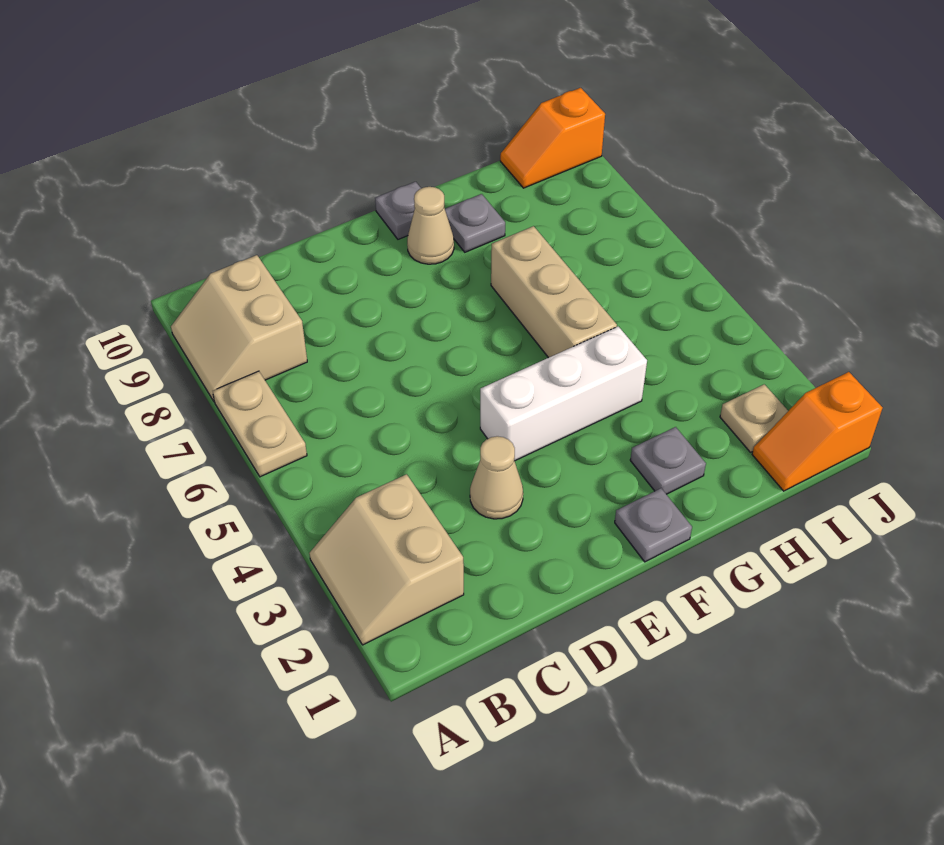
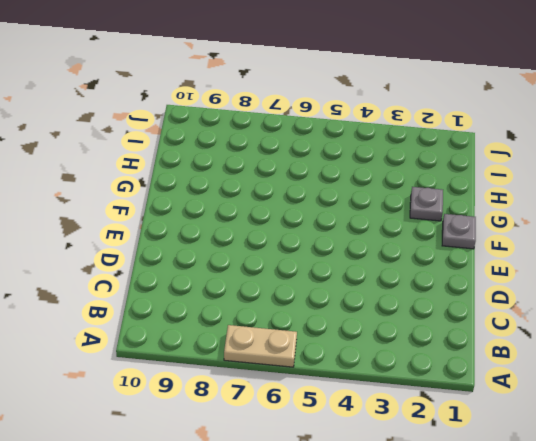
none -> tan 2x2 slope [309,474,464,645]
none -> tan 2x2 slope [171,255,307,402]
none -> tan 1x1 cone [470,436,523,519]

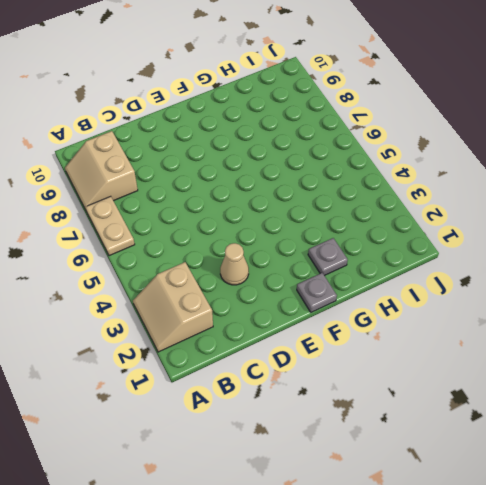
none -> white 1x3 brick [480,326,647,461]
none -> tan 1x1 cone [407,187,454,264]
none -> grey 1x1 plate [375,182,421,239]

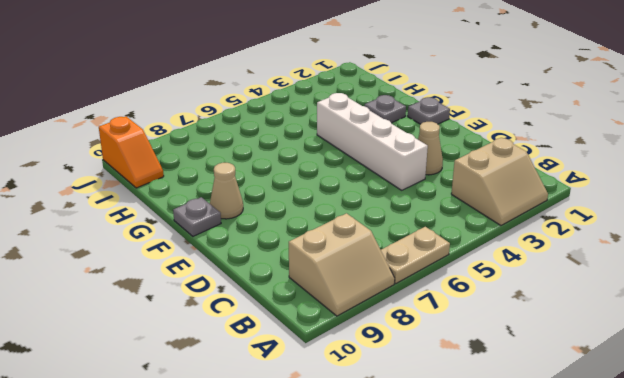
white 1x4 brick [317,93,428,190] -> white 1x3 brick [480,326,647,461]
none -> tan 1x3 brick [491,226,617,358]
none -> grey 1x1 plate [445,194,505,252]
none -> orange 1x2 slope [752,372,882,491]

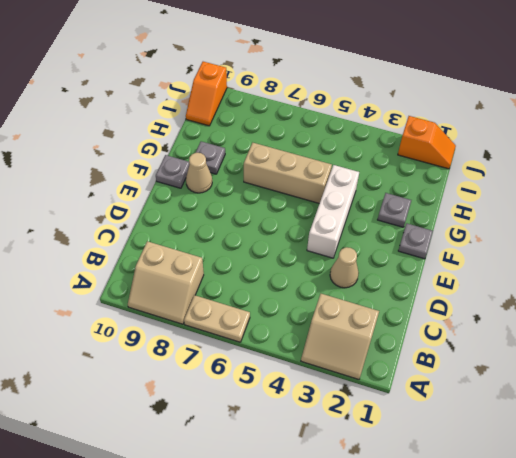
orange 1x2 slope [398,116,456,169] -> orange 1x2 slope turned to [752,372,882,491]
none -> tan 1x1 plate [720,384,788,452]

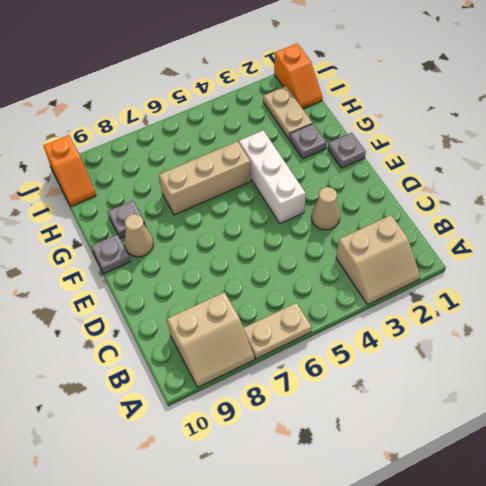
tan 1x2 plate [263,86,312,139] -> tan 1x1 plate [720,384,788,452]

